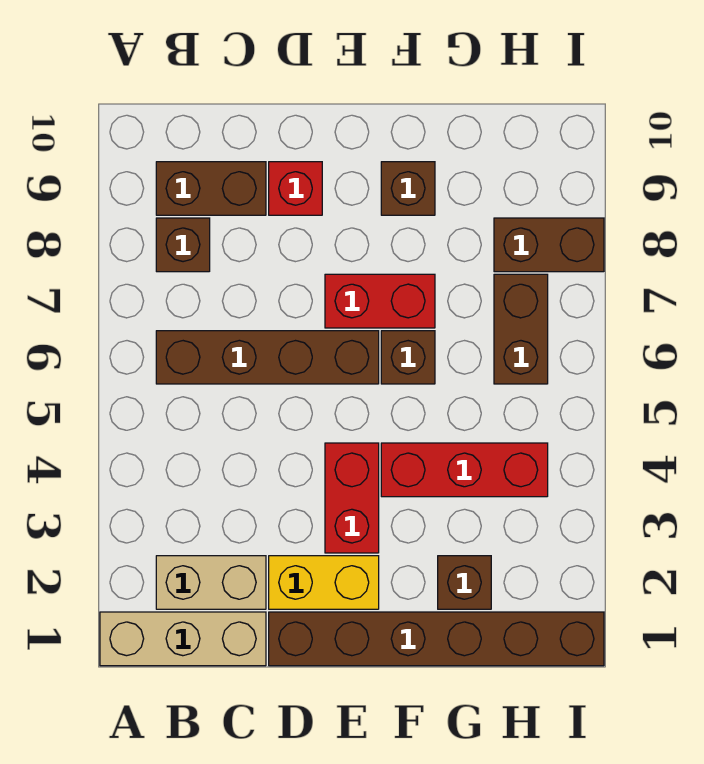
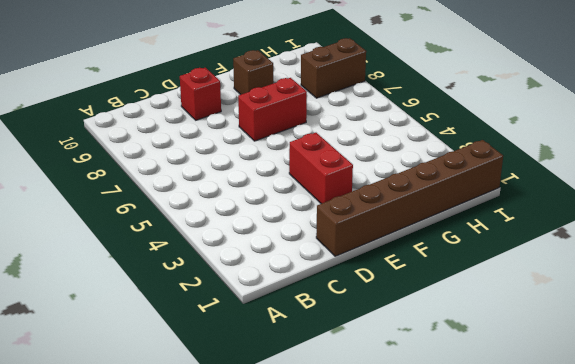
none -> tan 1x3 brick [100,612,266,666]
none -> tan 1x2 brick [156,556,266,609]
none -> brown 1x4 brick [156,331,379,384]

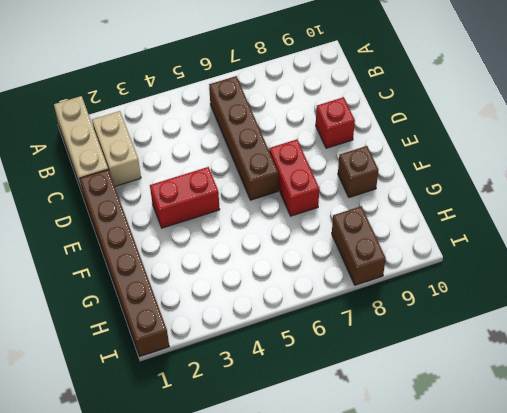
none -> brown 1x1 brick [156,218,210,272]
none -> brown 1x2 brick [156,162,266,215]
none -> yellow 1x2 brick [269,556,379,609]

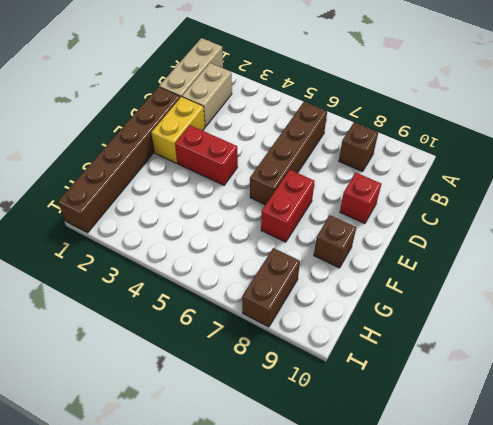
none -> brown 1x2 brick [156,162,266,215]
none -> red 1x3 brick [381,443,548,497]
none -> brown 1x1 brick [381,331,435,384]

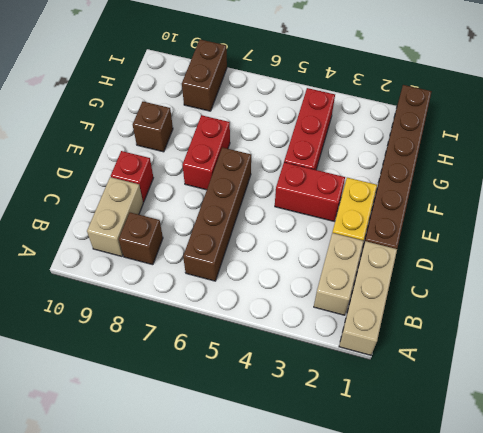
tan 1x2 brick [87,177,143,256] -> brown 1x2 brick [156,162,266,215]
none -> brown 1x1 brick [381,331,435,384]
none -> brown 1x1 brick [438,556,491,609]
none -> brown 1x2 brick [494,274,548,384]

